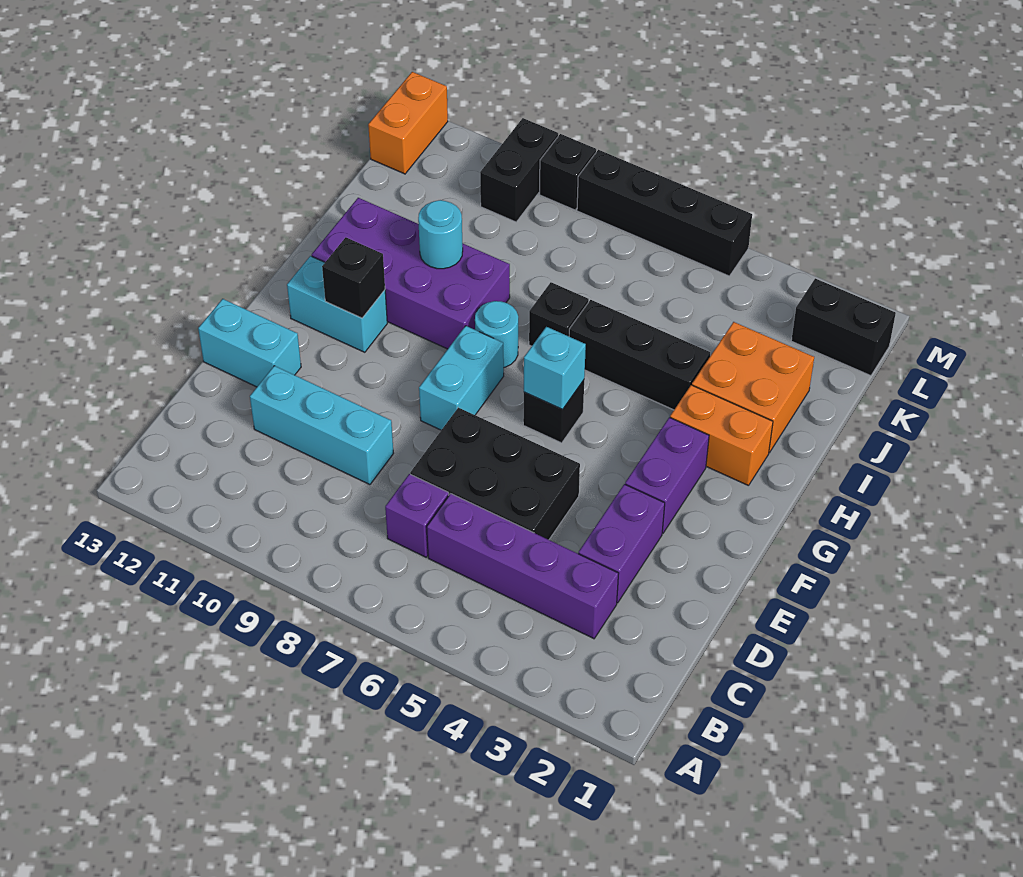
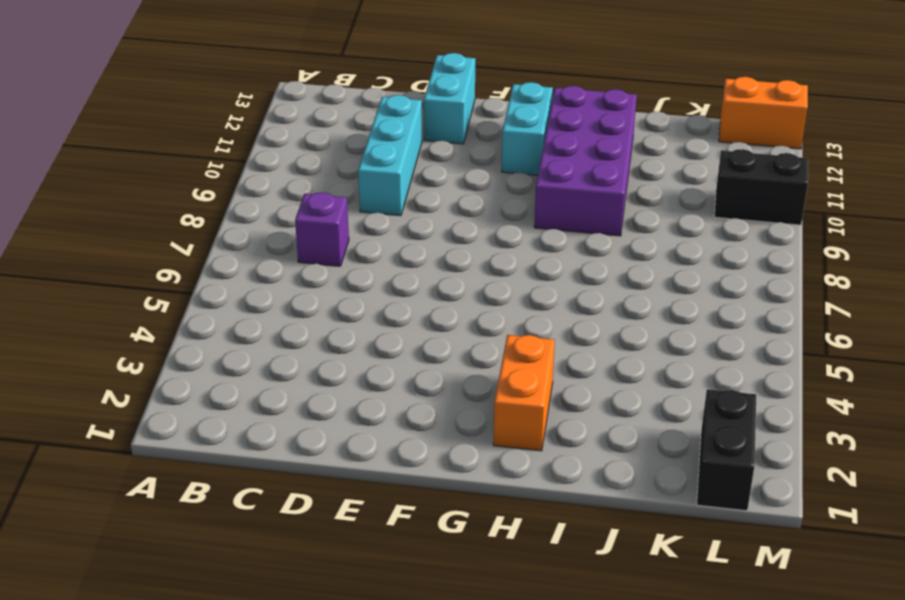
none -> purple 1x4 brick [427,494,619,639]
none -> purple 1x2 brick [578,484,665,603]
none -> black 2x3 brick [410,408,580,540]

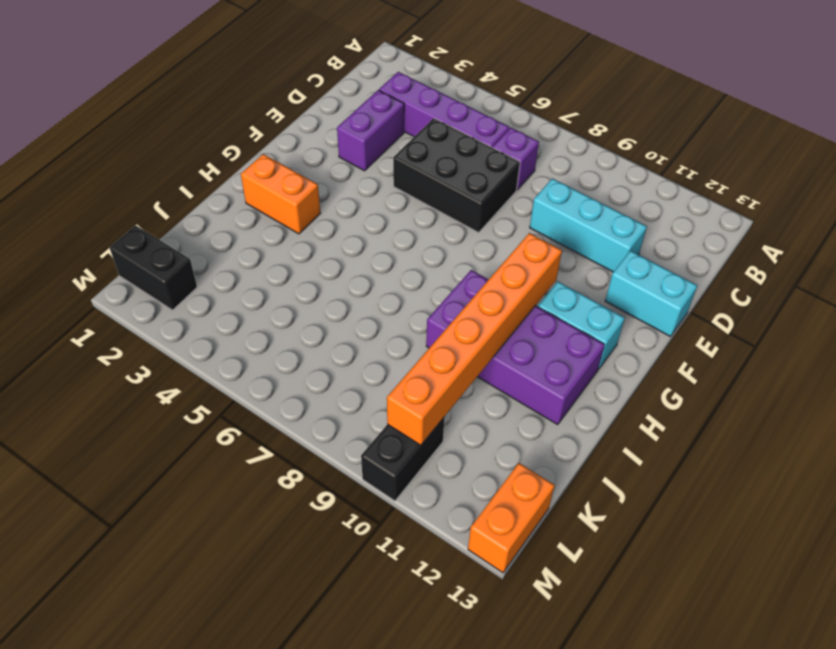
orange 1x6 brick [387,233,562,445] -> cyan 1x1 round brick [418,200,463,269]
none -> purple 1x2 brick [625,417,709,533]
none -> cyan 1x2 brick [419,326,504,430]
none -> black 1x1 brick [523,380,584,443]

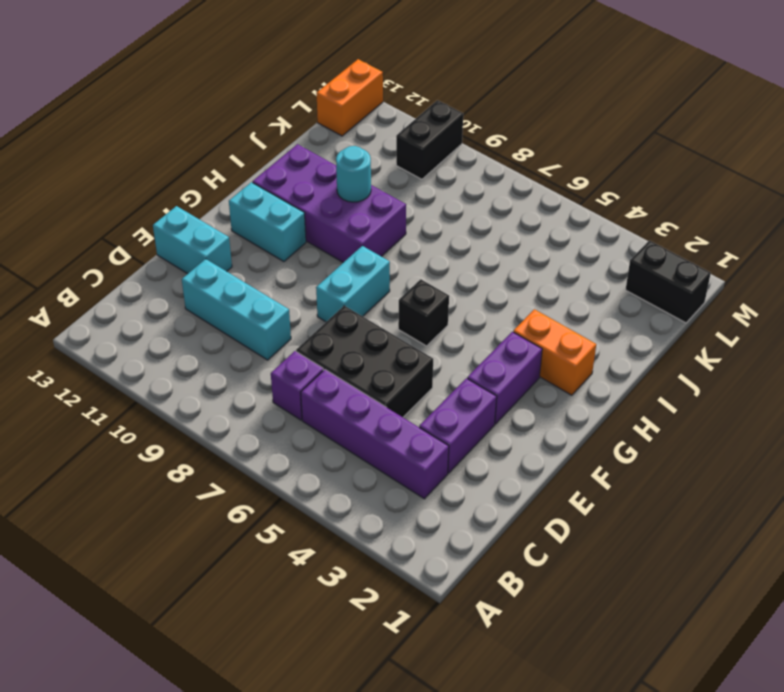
none -> cyan 1x1 round brick [475,301,518,367]
none -> orange 2x2 brick [692,322,814,453]
none -> black 1x3 brick [569,300,710,410]

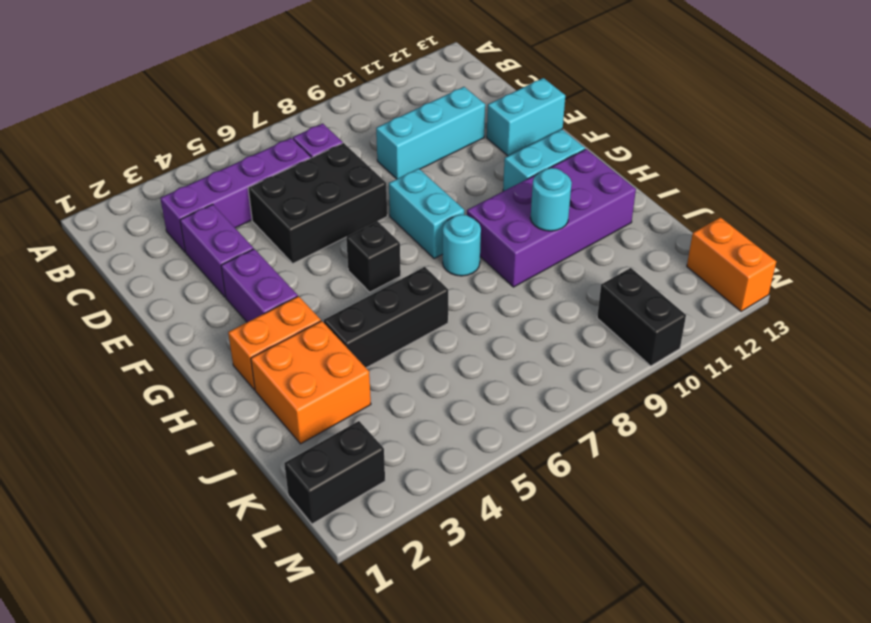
none -> black 1x1 brick [529,282,589,346]
none -> black 1x4 brick [577,150,752,276]
none -> black 1x1 brick [540,134,596,210]

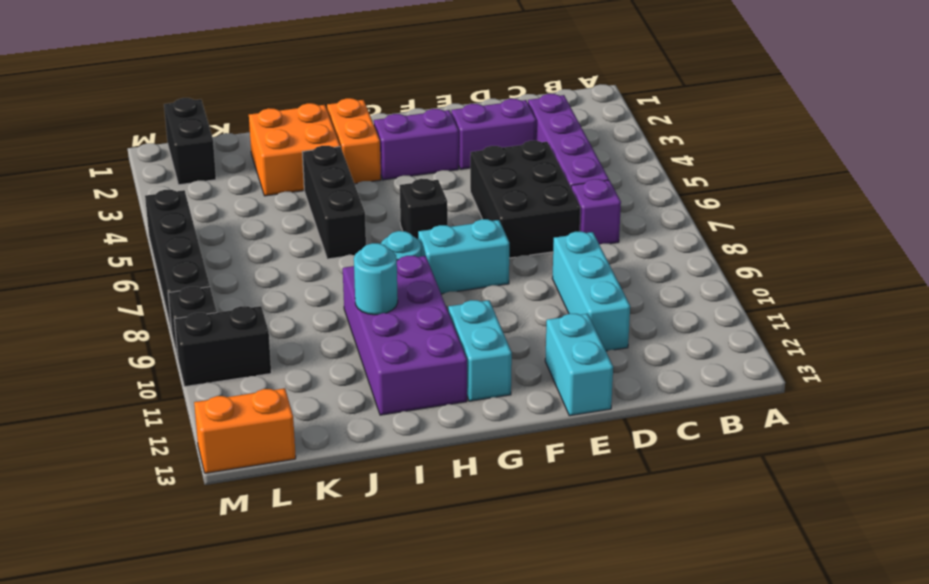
none -> black 1x1 brick [529,282,589,346]
none -> cyan 1x1 brick [524,327,586,409]
none -> black 1x1 brick [322,237,385,318]

